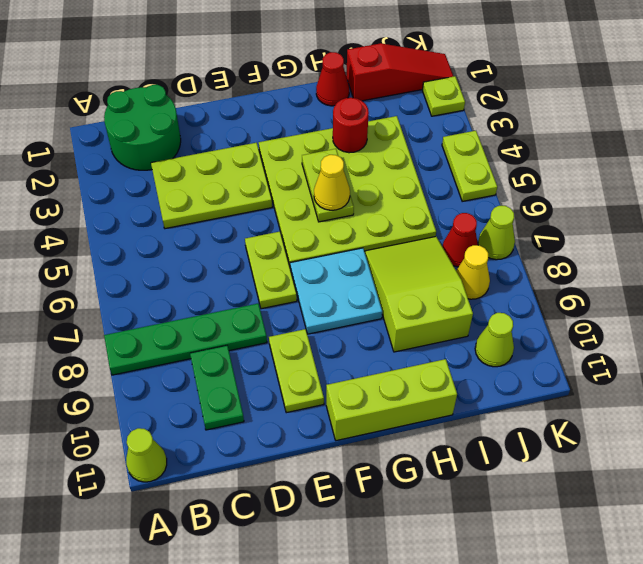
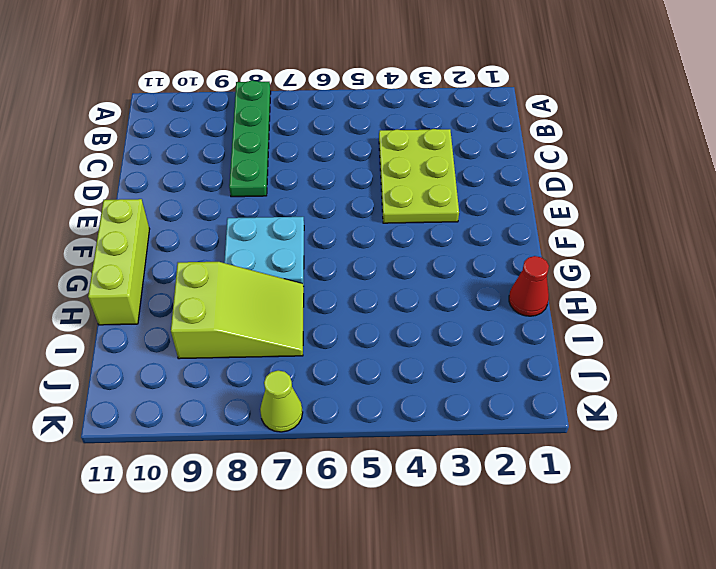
none -> lime 1x1 cone [126,428,167,482]
none -> green 2x2 round brick [104,85,181,170]
none -> green 1x2 plate [190,346,244,430]

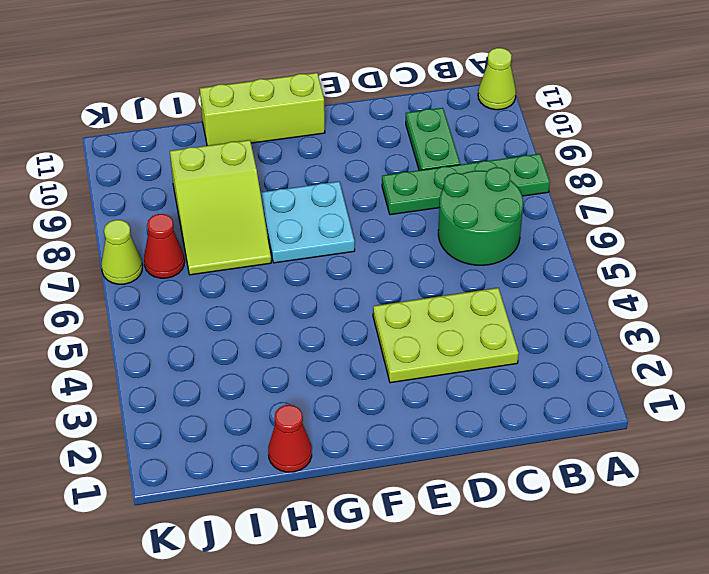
green 2x2 round brick [438,167,523,265] -> green 2x2 round brick moved to [104,85,181,170]
none -> lime 1x2 plate [245,232,297,309]
none -> lime 1x2 plate [269,329,324,413]
none -> lime 4x4 plate [259,116,436,266]

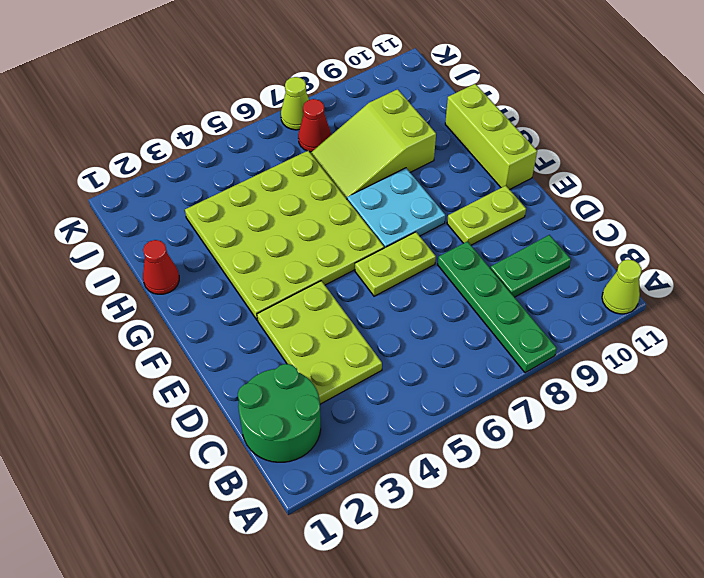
none -> red 1x3 slope [346,43,454,101]
none -> yellow 1x1 cone [456,245,490,299]
none -> lime 1x1 cone [475,313,514,367]

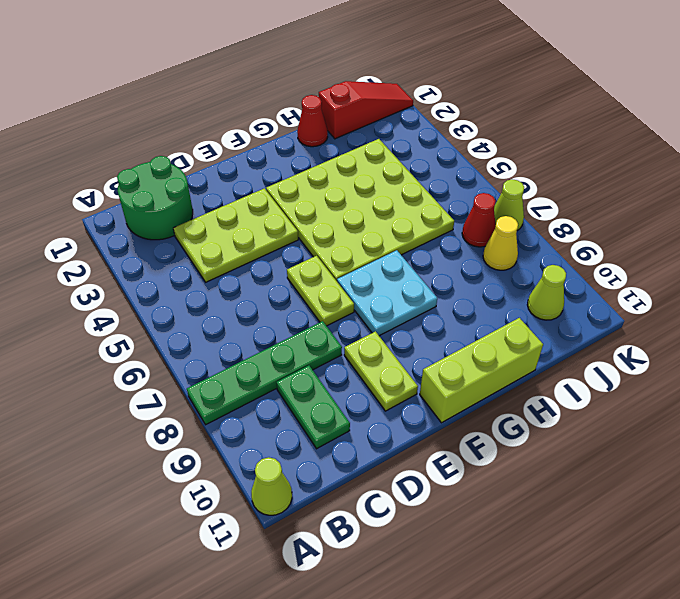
none -> lime 2x3 slope [365,237,473,352]
none -> lime 1x1 plate [422,76,465,116]
none -> lime 1x2 plate [442,131,497,201]

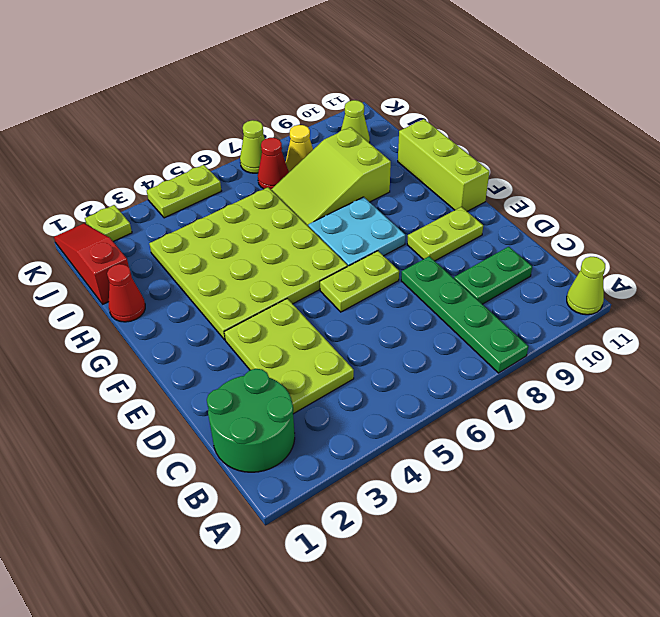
none -> lime 1x2 plate [302,149,354,222]
none -> red 1x1 round brick [333,98,369,153]
none -> yellow 1x1 cone [314,155,350,210]

